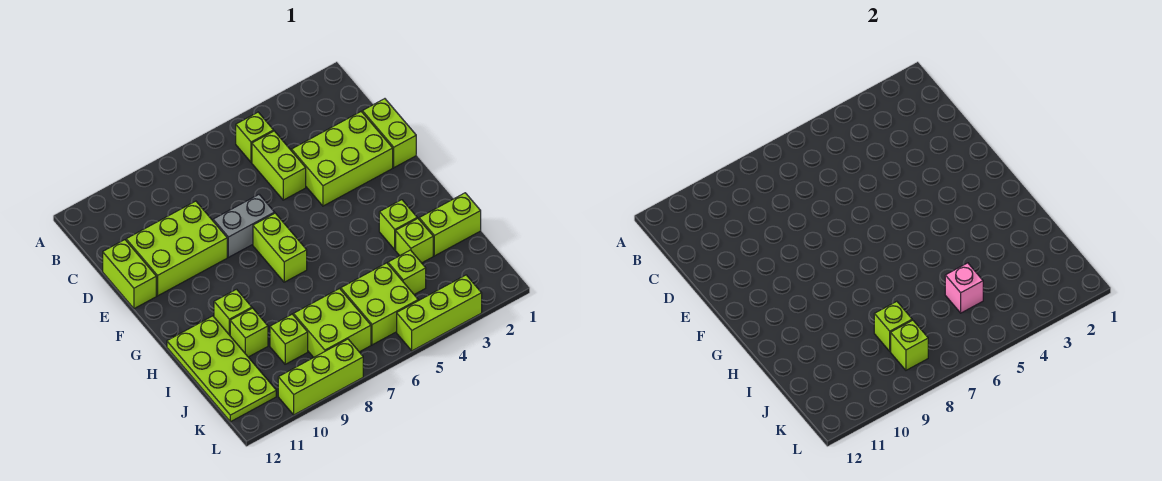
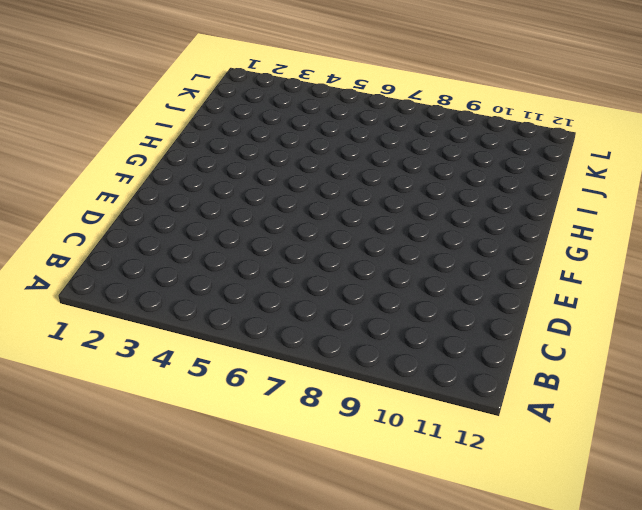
none -> lime 1x1 brick [236,112,274,162]
none -> lime 1x2 brick [252,131,306,200]
none -> lime 1x2 brick [362,99,416,168]

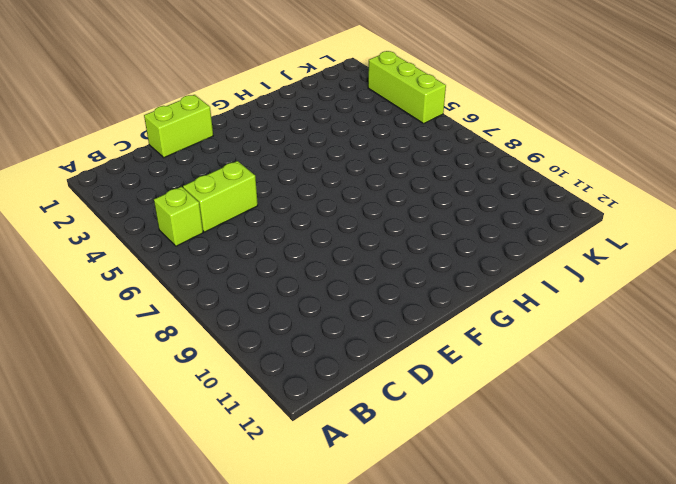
none -> lime 2x3 brick [292,112,393,206]
none -> lime 2x3 brick [126,201,227,296]
none -> lime 1x2 brick [103,240,156,309]

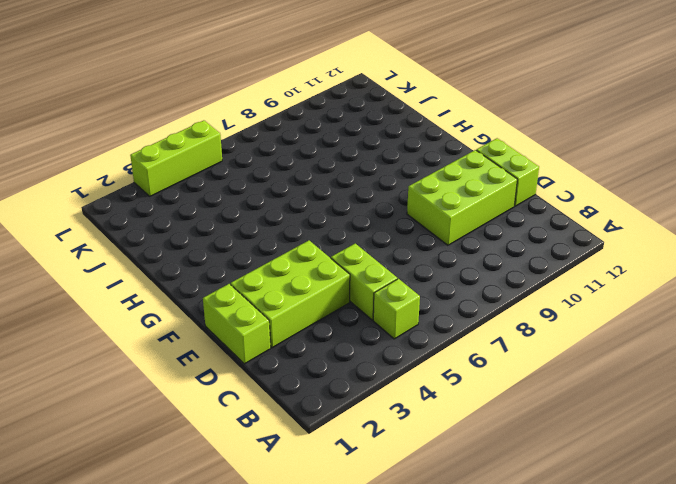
none -> grey 1x2 brick [213,195,275,257]
none -> lime 1x2 brick [253,213,307,282]
none -> lime 1x1 brick [379,200,417,250]

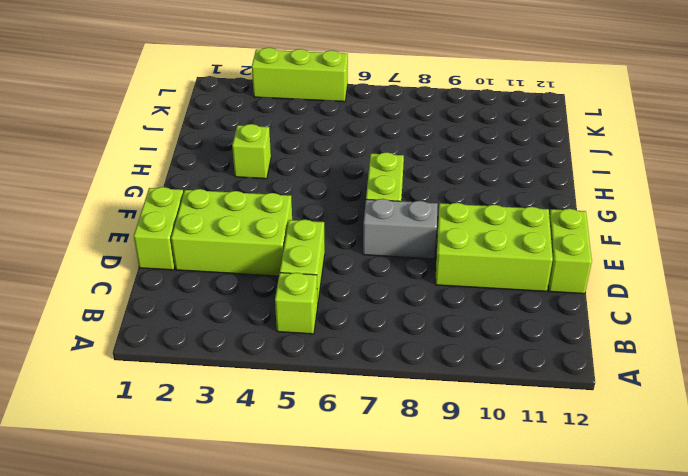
none -> lime 1x1 brick [214,289,252,335]
none -> lime 2x4 plate [167,316,276,422]
none -> lime 1x2 brick [419,193,481,256]

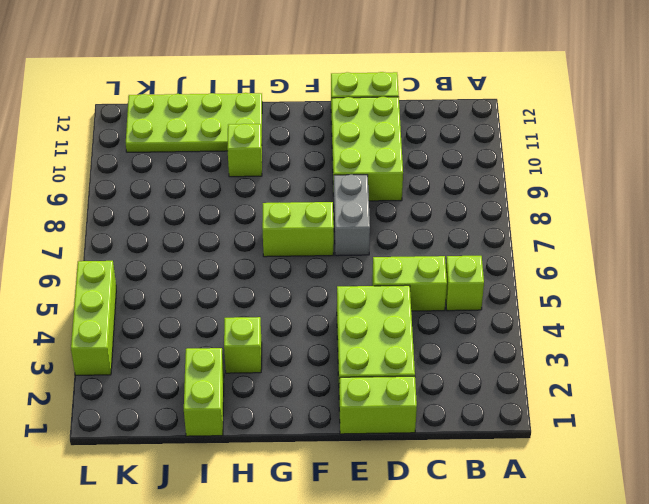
none -> lime 1x1 brick [396,218,433,263]
none -> lime 1x1 brick [230,308,268,357]
none -> lime 1x1 brick [388,250,426,294]

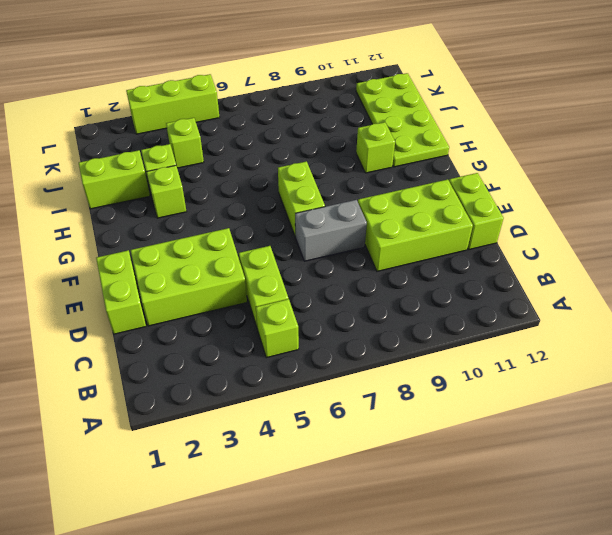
none -> lime 1x1 brick [230,308,268,357]
none -> lime 2x2 brick [341,263,418,345]
none -> lime 2x2 brick [293,289,371,357]

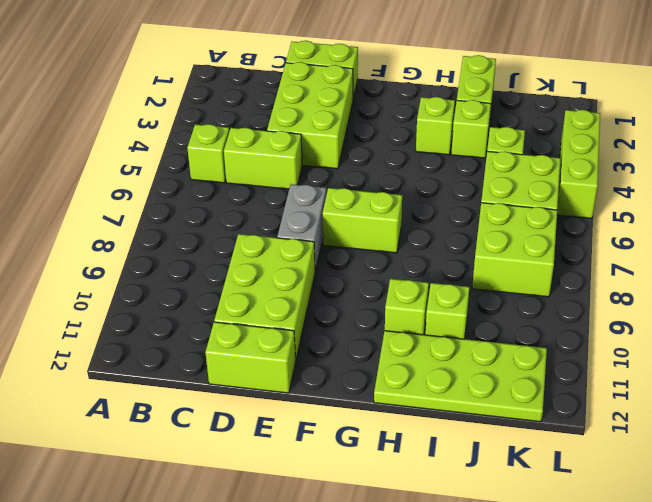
none -> lime 1x1 brick [270,314,308,364]
none -> lime 1x3 brick [278,339,363,415]
none -> pink 1x1 brick [945,263,983,313]

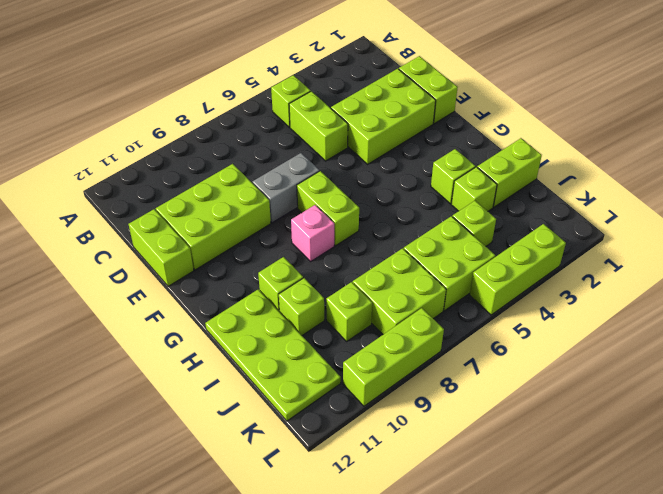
pink 1x1 brick [291,205,334,261] -> pink 1x1 brick moved to [945,263,983,313]
none -> lime 1x1 brick [874,301,912,351]
none -> lime 1x1 brick [891,320,928,370]

